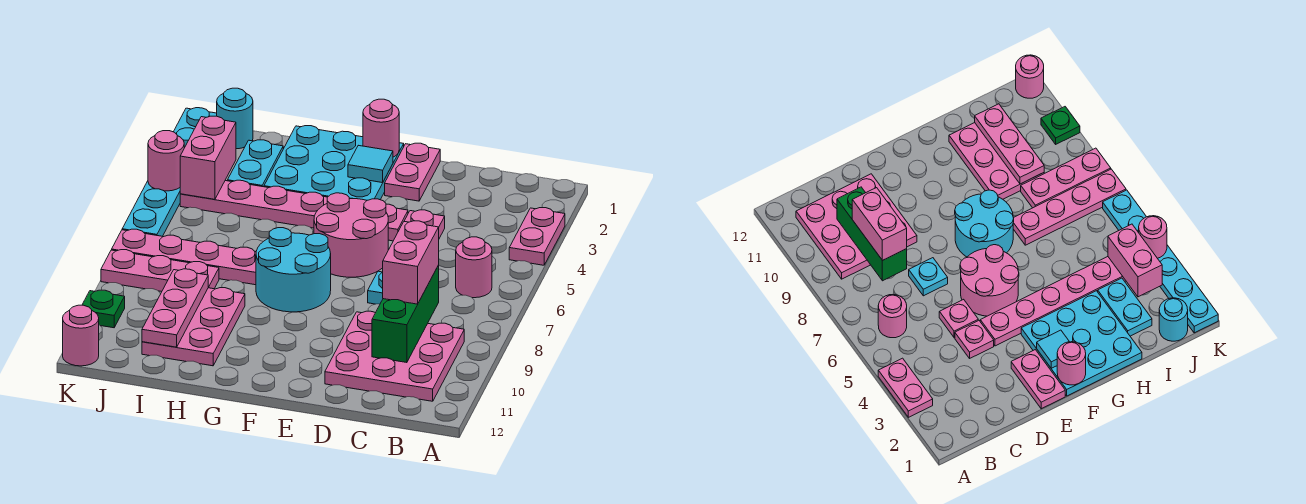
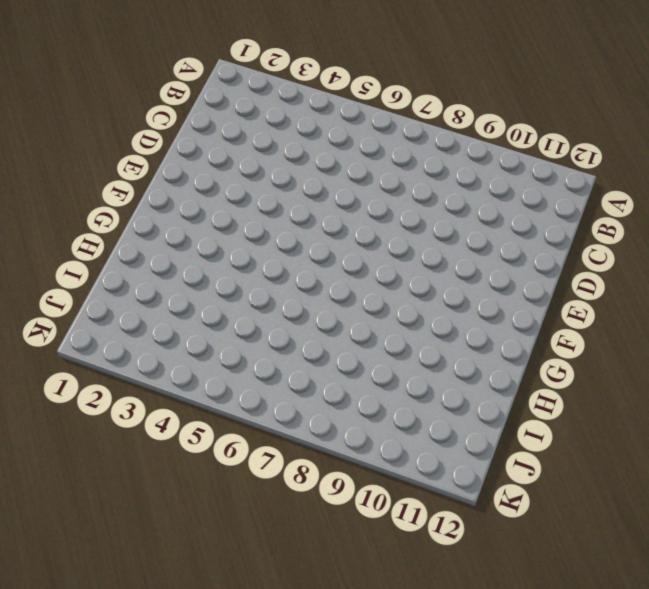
none -> pink 1x2 plate [509,208,565,265]
none -> pink 1x1 round brick [456,237,492,298]
none -> pink 3x3 plate [325,311,464,401]

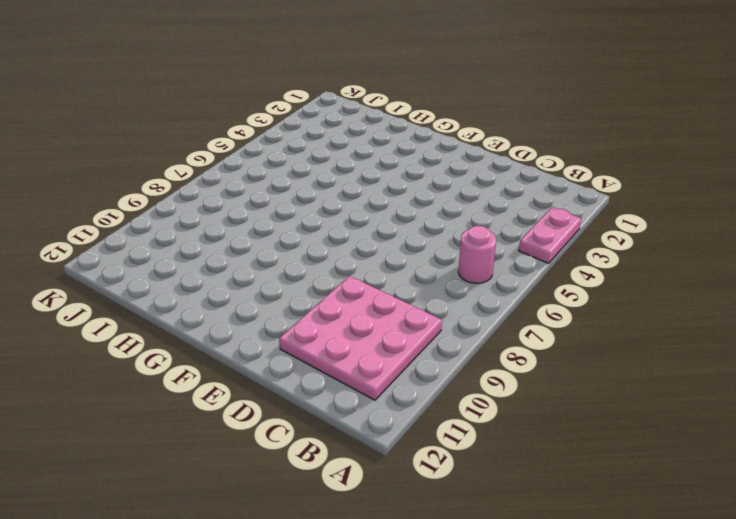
none -> pink 1x1 plate [404,210,445,238]
none -> pink 1x1 plate [939,299,978,338]
none -> cyan 1x1 plate [368,271,383,304]

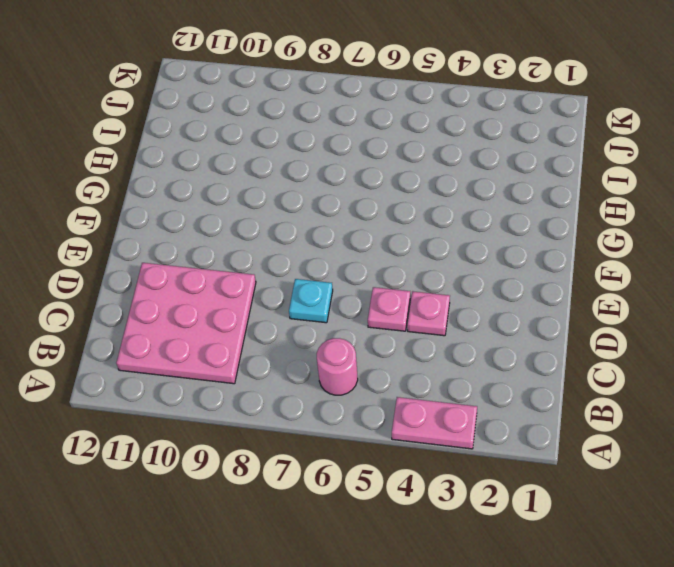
none -> pink 1x2 plate [385,143,440,201]
none -> pink 1x6 plate [180,180,408,241]
none -> pink 2x2 round brick [314,193,388,277]

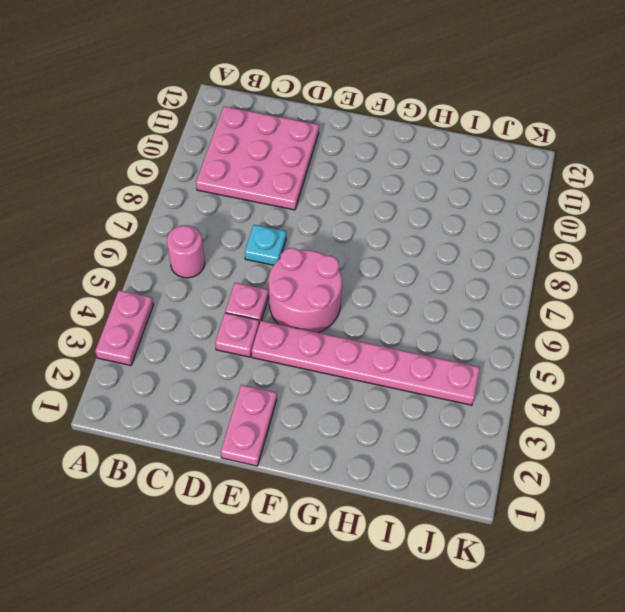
none -> cyan 3x3 plate [264,126,404,200]
none -> cyan 2x2 round brick [256,228,331,312]
none -> pink 1x4 plate [112,229,256,285]

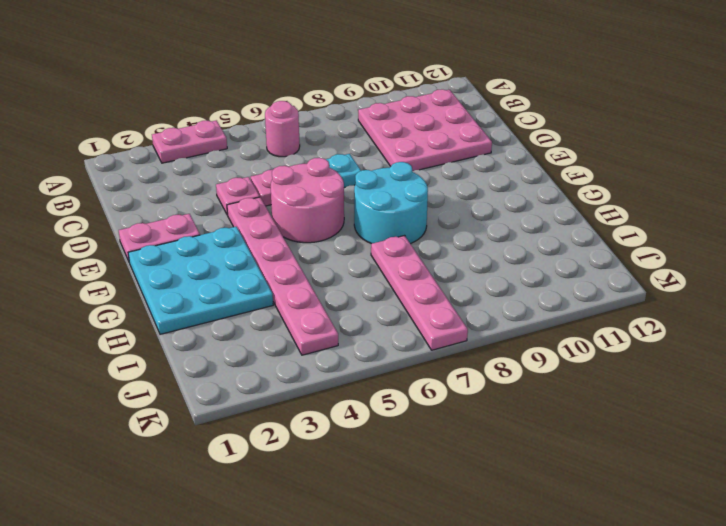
none -> pink 2x3 plate [142,288,245,366]
none -> cyan 1x2 plate [228,140,283,187]
none -> pink 1x3 plate [101,250,219,292]

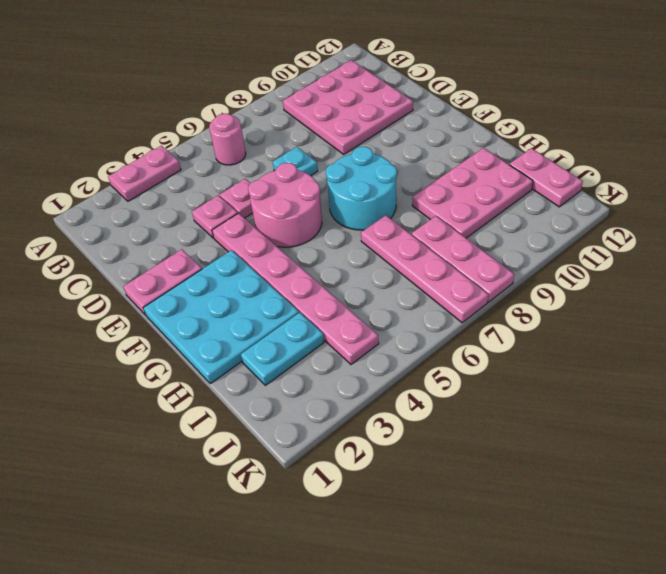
pink 1x2 plate [510,148,583,207] -> none
none -> cyan 1x1 round brick [217,88,253,149]
none -> cyan 1x6 plate [122,108,217,236]
none -> green 1x1 plate [82,290,125,328]

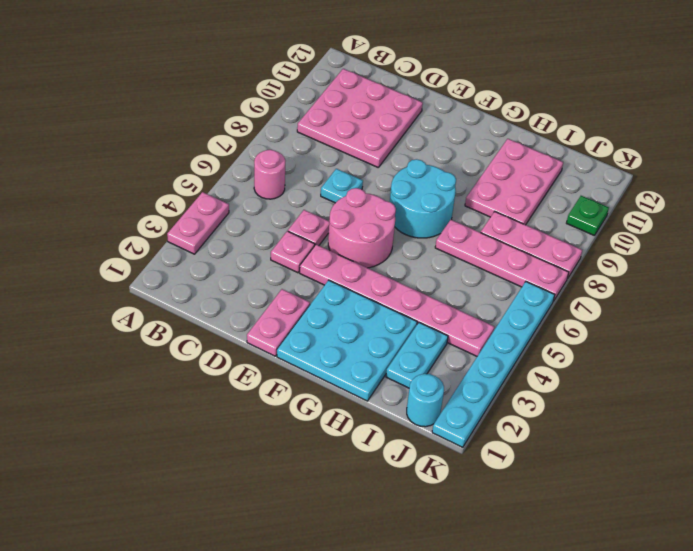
none -> pink 1x1 round brick [63,305,99,366]
none -> green 1x3 brick [372,265,439,363]
none -> pink 1x1 round brick [363,99,399,157]

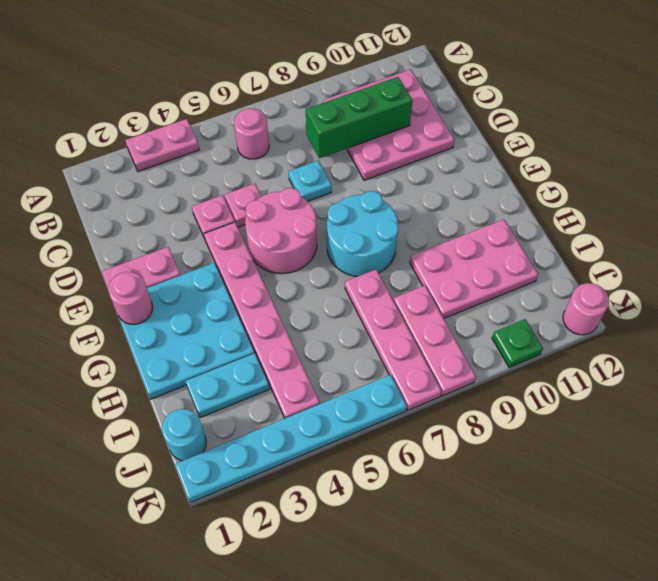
none -> cyan 1x1 tile [348,145,393,183]
none -> pink 1x3 plate [142,269,208,347]
none -> pink 1x2 brick [180,116,236,199]

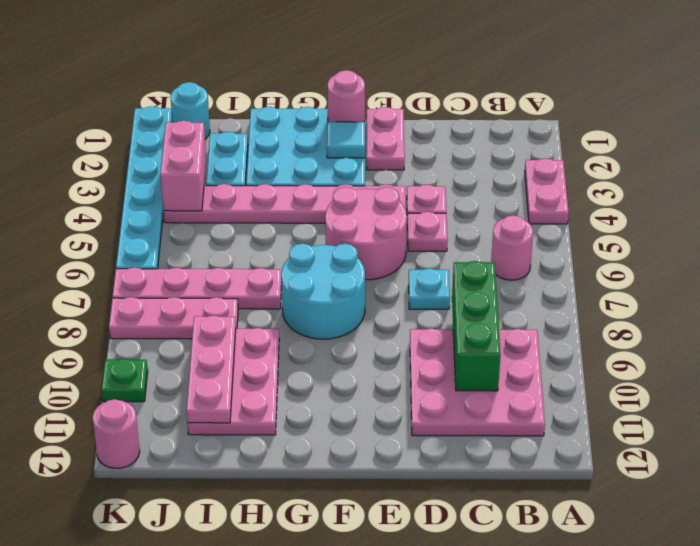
none -> pink 1x1 round brick [148,131,184,191]
none -> pink 1x2 brick [383,221,439,304]

